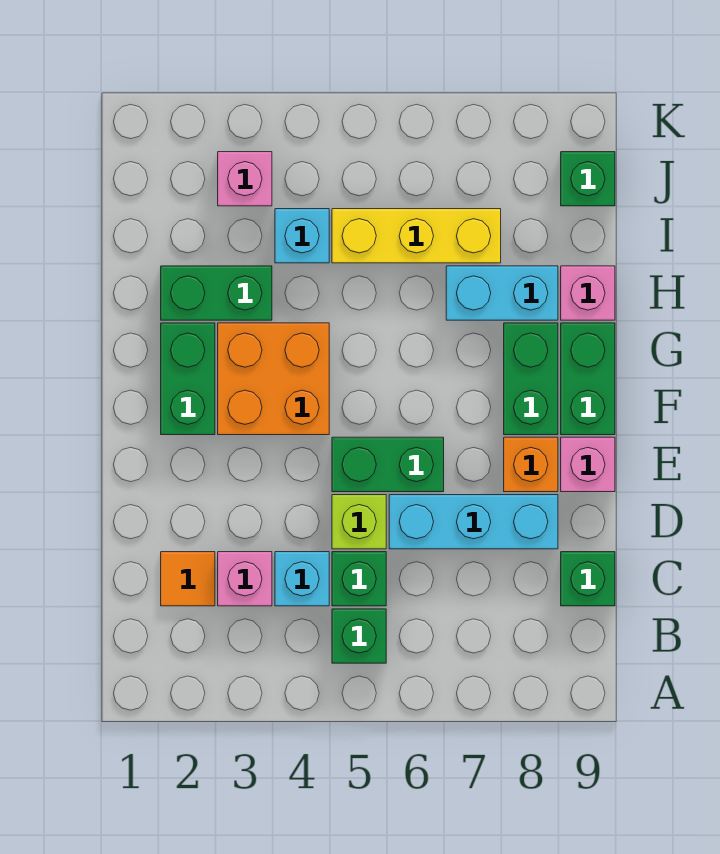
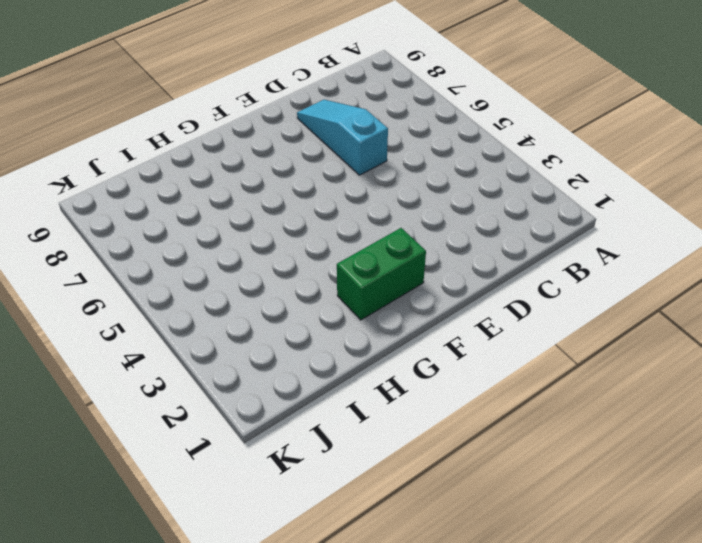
cyan 1x3 slope [297,100,388,175] -> cyan 1x3 brick [389,495,558,549]
none -> green 1x1 brick [332,609,386,663]
none -> orange 1x1 tile [161,552,215,606]
none -> pink 1x1 brick [218,552,272,606]

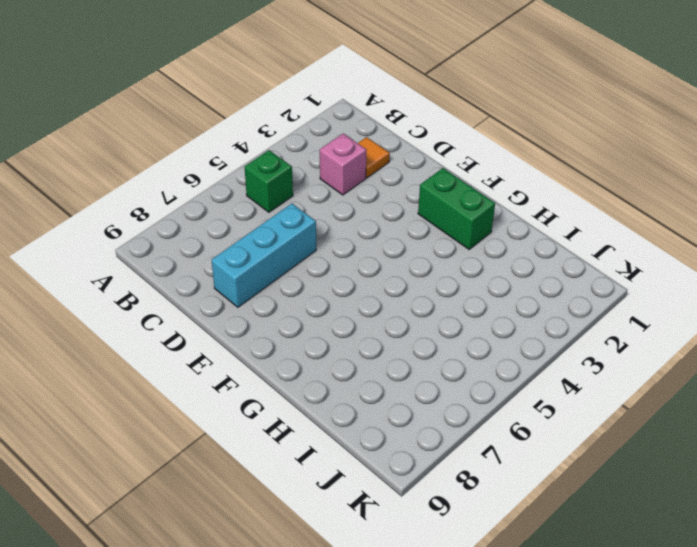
none -> cyan 1x1 brick [275,552,329,606]
none -> green 1x1 brick [332,552,386,606]
none -> green 1x1 brick [561,552,615,606]

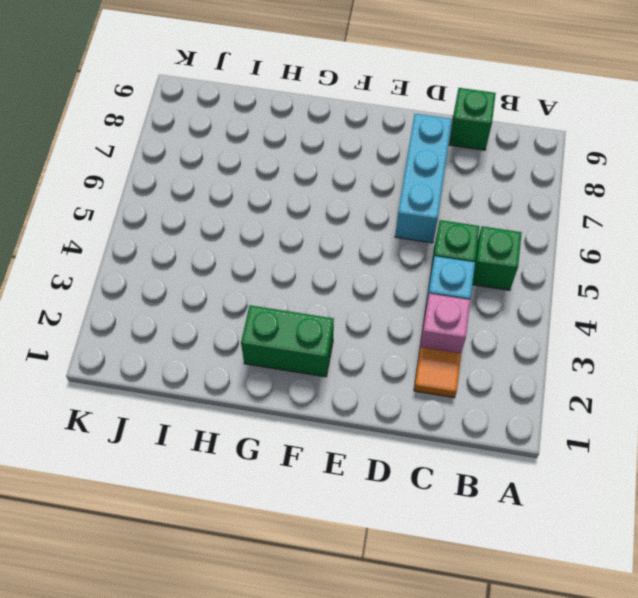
none -> lime 1x1 brick [332,495,386,549]
none -> green 1x2 brick [332,437,444,492]
none -> orange 1x1 brick [504,437,558,492]

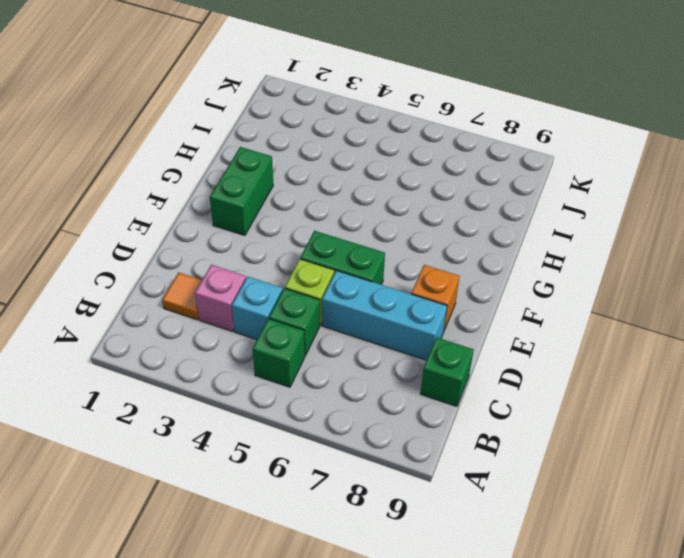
none -> pink 1x1 brick [561,437,615,492]
none -> orange 2x2 brick [218,323,329,435]
none -> green 1x2 brick [504,323,558,435]

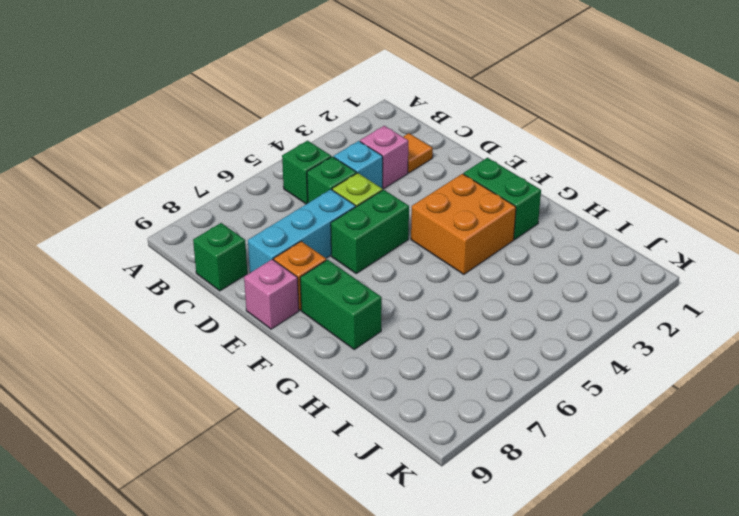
none -> green 1x2 brick [561,323,615,435]
none -> green 1x2 brick [161,266,272,320]
none -> cyan 1x2 brick [446,266,558,320]

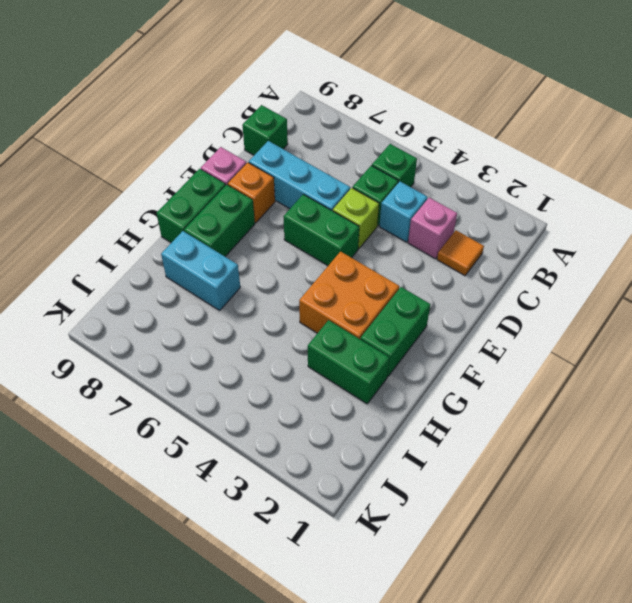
none -> pink 1x1 brick [561,266,615,320]
none -> cyan 1x1 brick [275,209,329,263]
none -> yellow 1x3 brick [332,209,501,263]

